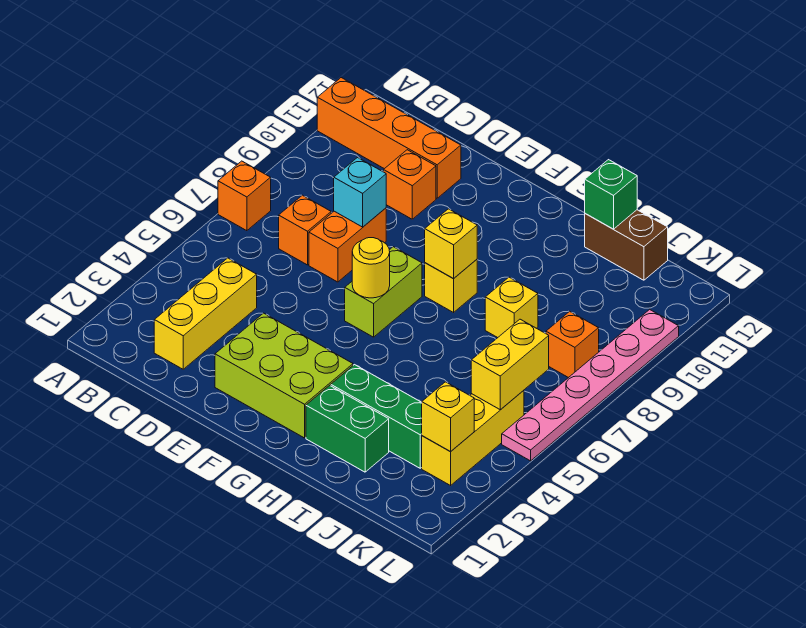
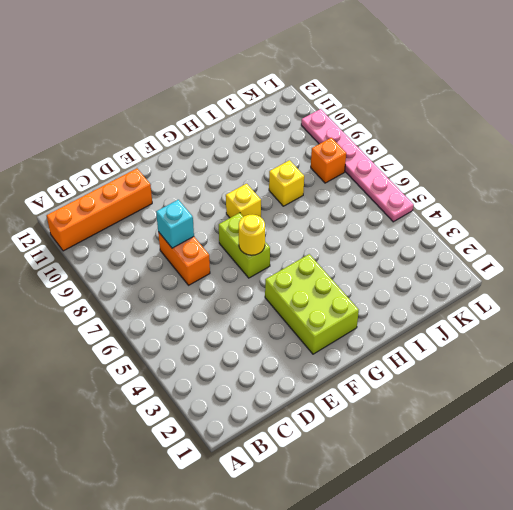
lime 2x3 brick [265,254,359,354] -> lime 2x3 brick turned to [215,313,353,438]
none -> orange 1x1 brick [218,161,271,231]
none -> yellow 1x3 brick [154,258,257,369]
none -> orange 1x1 brick [279,195,331,265]

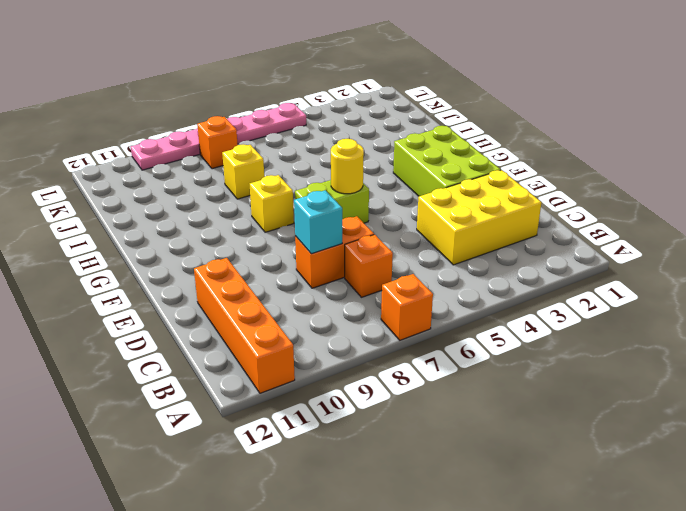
yellow 2x3 brick [417,170,542,265] -> yellow 1x3 brick [154,258,257,369]
none -> orange 1x1 brick [384,150,436,219]
none -> green 1x2 brick [306,385,389,472]
none -> green 1x3 brick [331,365,422,468]

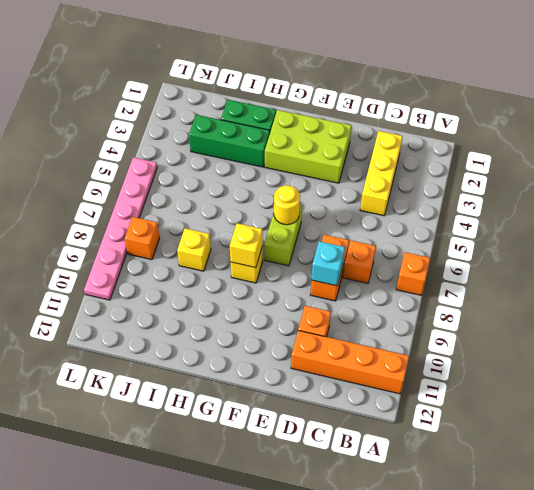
none -> brown 1x2 brick [585,210,668,280]
none -> yellow 1x3 brick [422,390,524,485]
none -> green 1x1 brick [585,160,637,229]

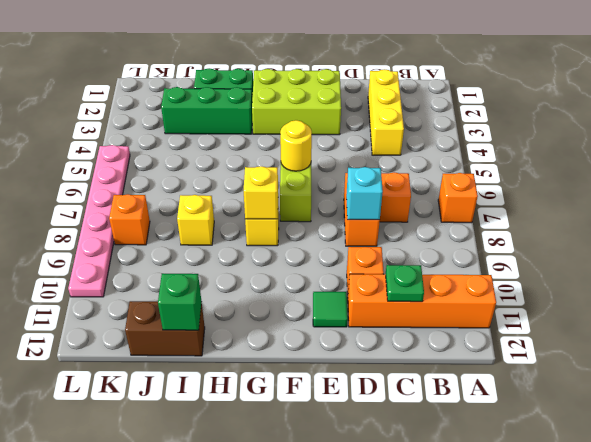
green 1x1 plate [386,265,424,302] -> none
green 1x1 tile [313,292,348,327] -> none
none -> yellow 1x3 brick [422,390,524,485]
none -> yellow 1x1 brick [422,382,474,452]
none -> yellow 1x2 brick [471,319,549,410]

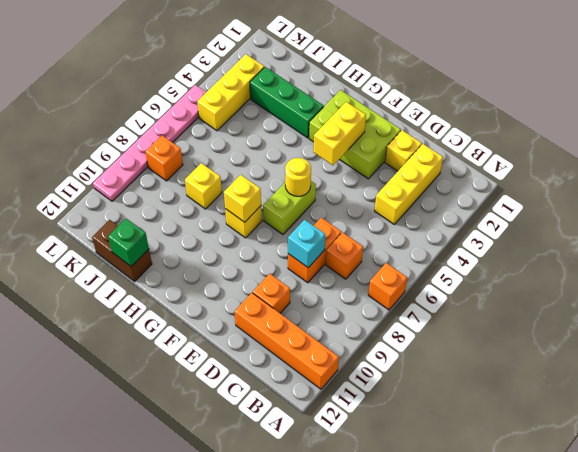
yellow 1x1 brick [385,130,422,171] -> yellow 1x1 brick moved to [422,382,474,452]
yellow 1x2 brick [313,102,366,165] -> yellow 1x2 brick moved to [471,319,549,410]
none -> green 1x2 brick [306,385,389,472]

